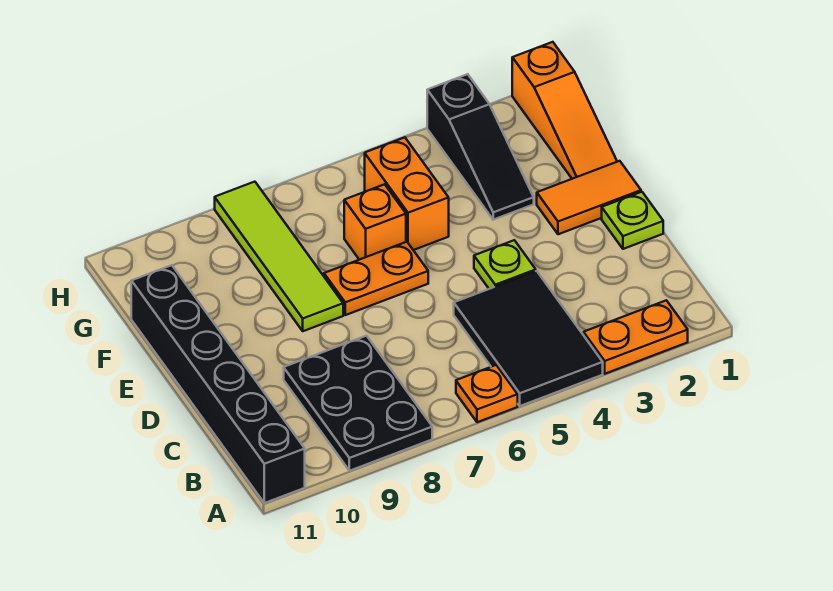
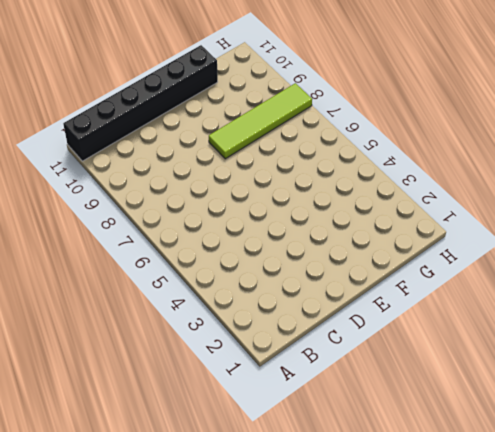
none -> orange 1x2 plate [584,300,688,374]
none -> black 2x3 tile [454,271,603,406]
none -> orange 1x1 plate [456,365,518,422]

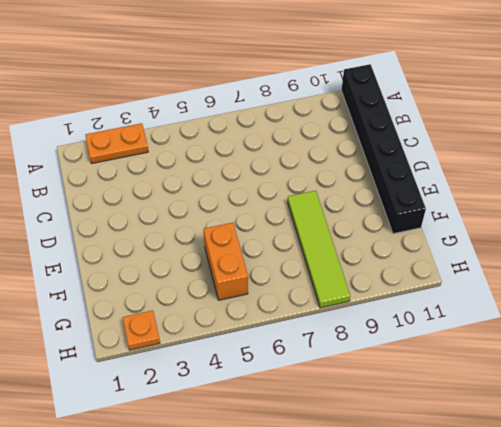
orange 1x1 plate [123,311,160,350] -> orange 1x1 plate moved to [456,365,518,422]
none -> black 2x3 tile [454,271,603,406]
none -> black 2x3 plate [284,336,432,471]
none -> lime 1x1 plate [602,192,663,249]

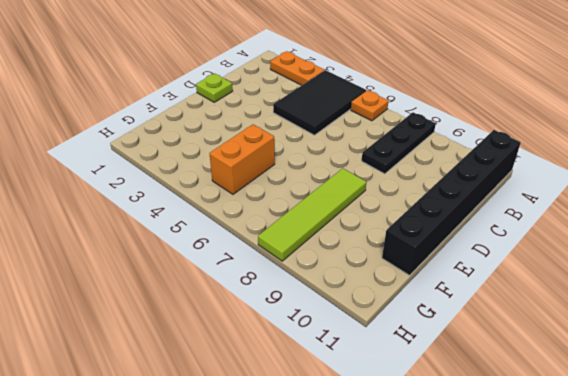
black 1x3 plate [362,112,436,174] -> black 2x3 plate [284,336,432,471]
none -> lime 1x1 plate [474,240,536,289]
none -> orange 1x2 tile [537,161,641,234]
none -> orange 1x2 plate [324,242,428,315]

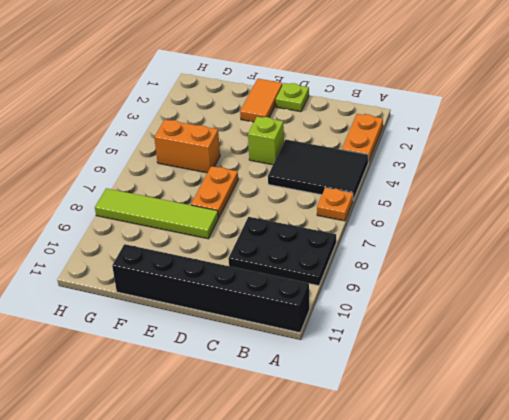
lime 1x1 brick [248,117,284,165] -> lime 1x1 plate [474,240,536,289]
none -> orange 1x3 slope [512,42,617,179]
none -> black 1x3 slope [427,74,534,220]
none -> orange 1x1 brick [344,184,406,260]

